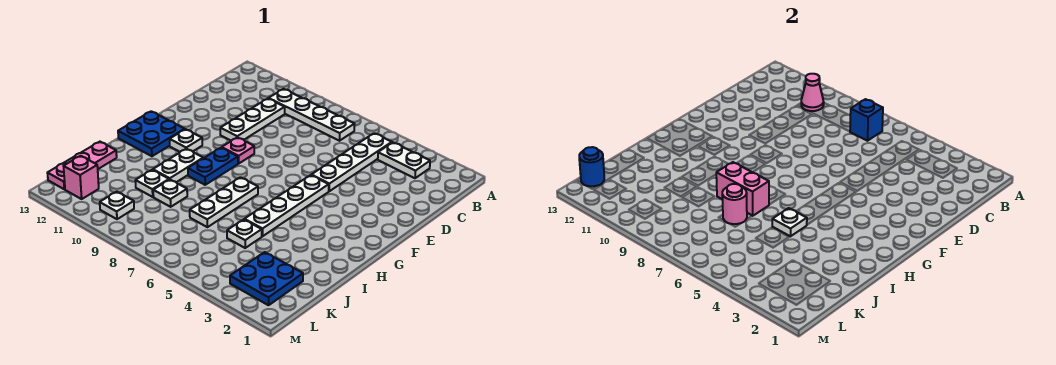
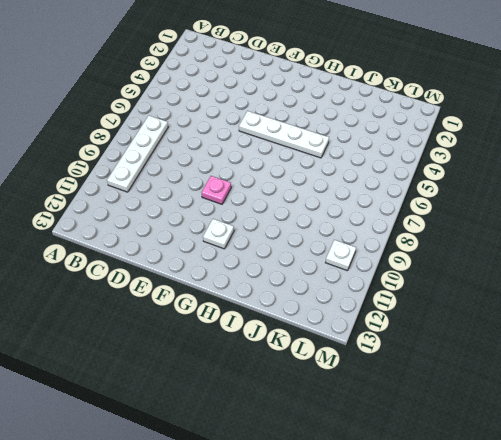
none -> white 1x2 plate [378,142,430,178]
none -> white 1x4 plate [312,133,392,191]
none -> white 1x3 plate [220,99,285,141]

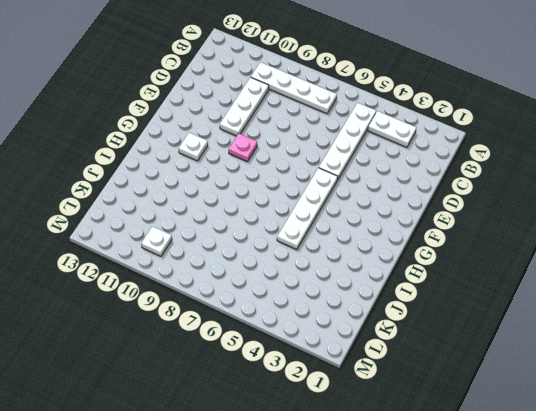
none -> blue 1x2 plate [188,148,238,185]
none -> blue 2x2 plate [118,111,185,156]
none -> white 1x3 plate [190,177,258,227]

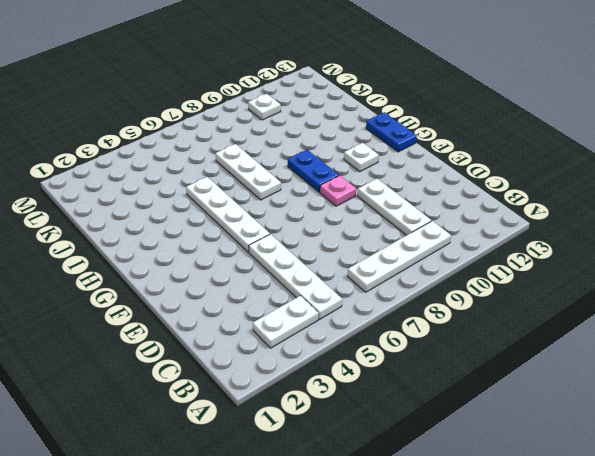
blue 1x2 plate [366,113,417,152] -> blue 2x2 plate [118,111,185,156]
none -> white 1x2 plate [153,149,203,182]
none -> white 1x1 plate [227,219,262,248]
none -> white 1x1 plate [153,180,187,207]

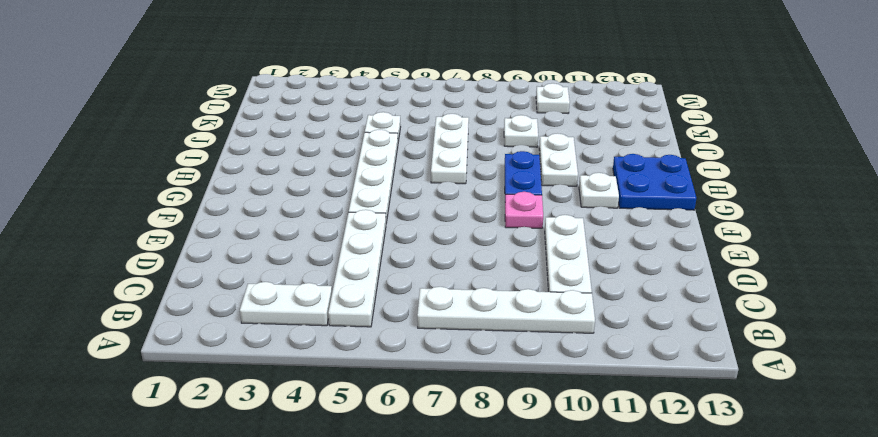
none -> white 1x1 plate [135,170,169,197]
none -> pink 1x3 plate [48,142,117,189]
none -> blue 2x2 plate [230,252,303,305]

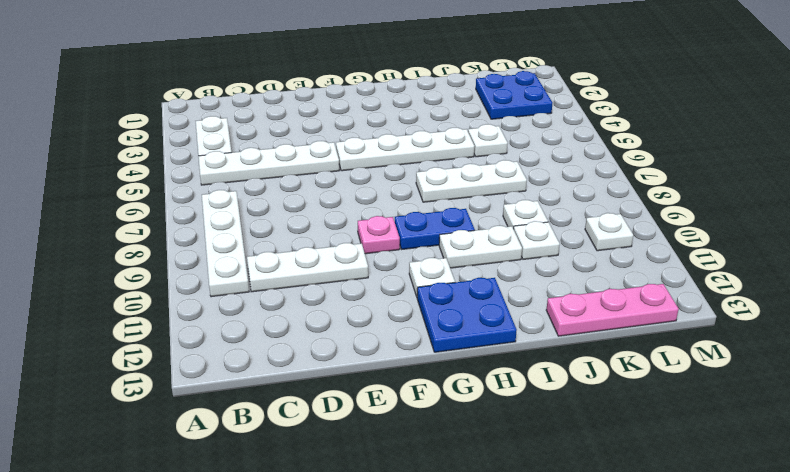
none -> pink 1x1 brick [64,156,99,199]
none -> blue 1x1 brick [850,99,883,141]
none -> pink 1x1 cone [801,74,824,111]

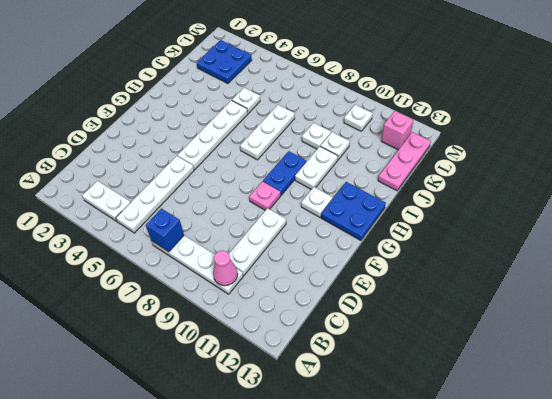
none -> white 1x1 plate [772,208,807,236]
none -> pink 1x2 brick [716,162,769,216]
none -> pink 1x1 round brick [722,184,747,224]

